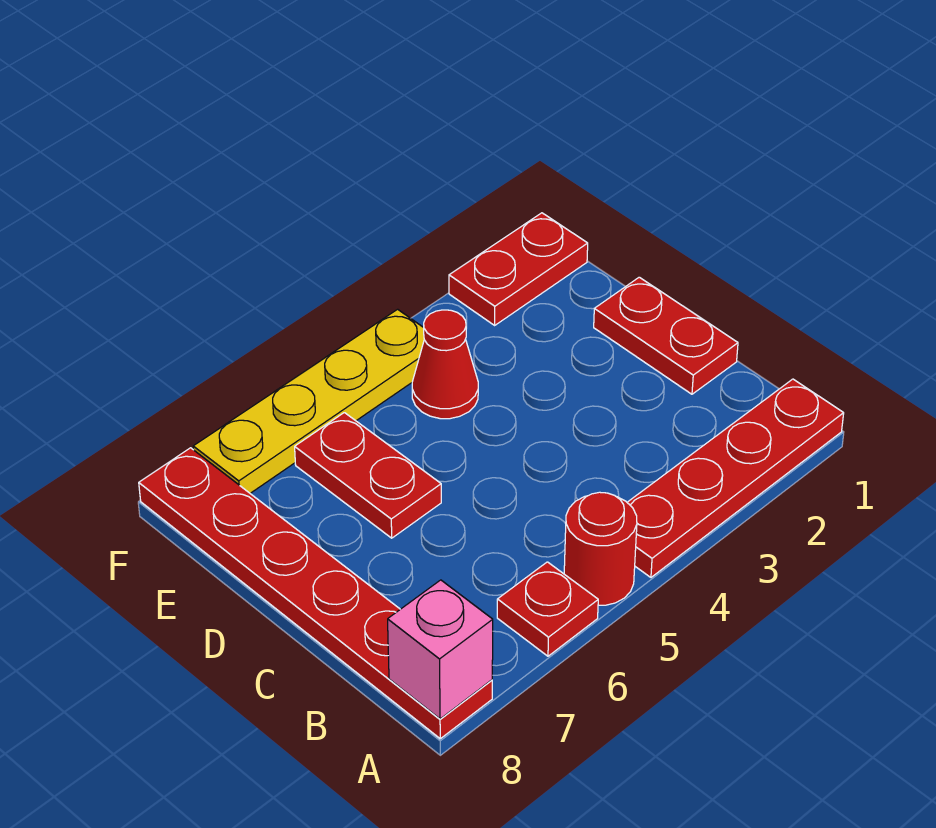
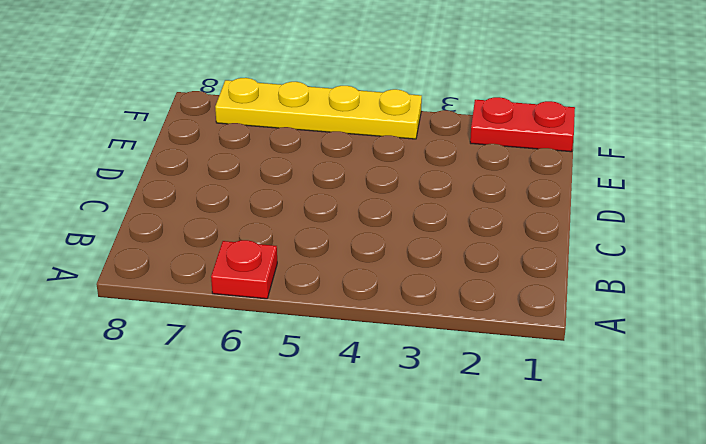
none -> red 1x4 plate [627,379,844,577]
none -> red 1x1 round brick [564,492,637,605]

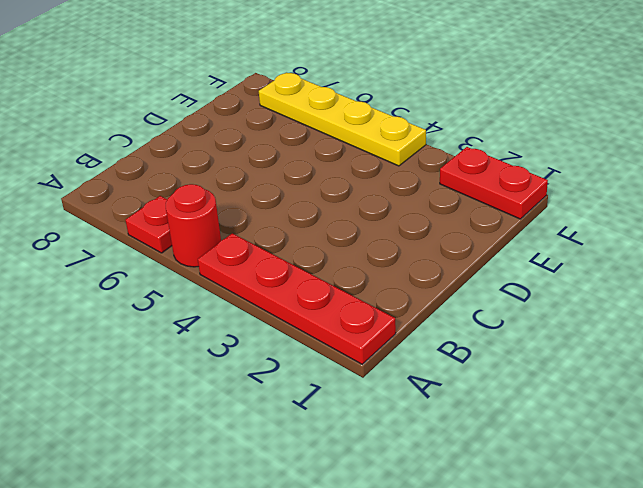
none -> red 1x6 plate [139,448,492,739]
none -> red 1x2 plate [594,277,738,394]

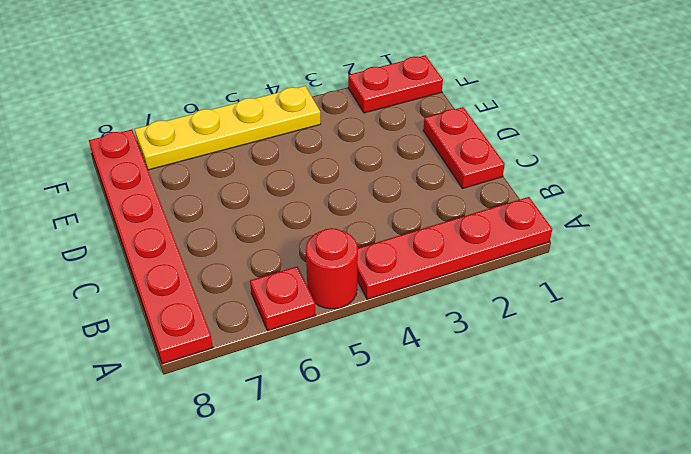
none -> red 1x2 plate [295,413,441,538]
none -> red 1x1 cone [412,310,478,419]

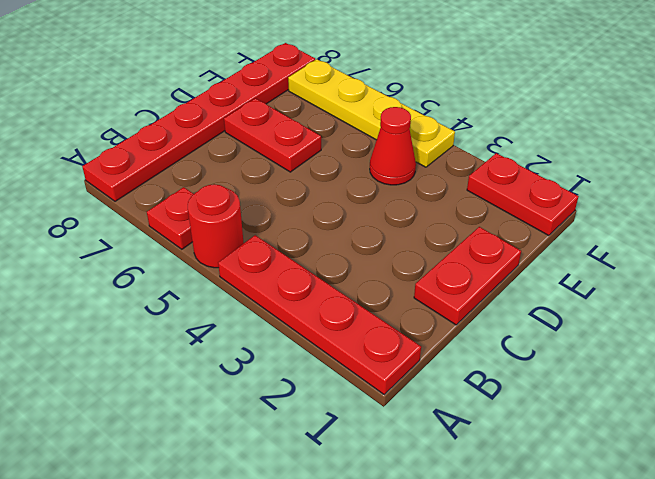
red 1x2 plate [224,98,321,172] -> red 1x2 plate turned to [295,413,441,538]
none -> pink 1x1 brick [388,580,493,719]

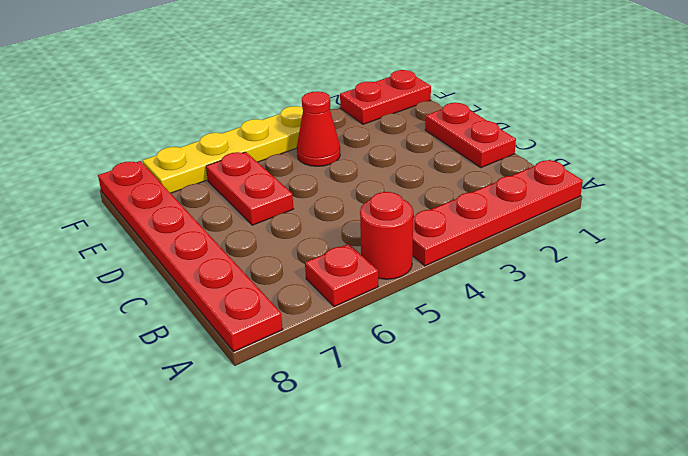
none -> pink 1x1 brick [388,580,493,719]

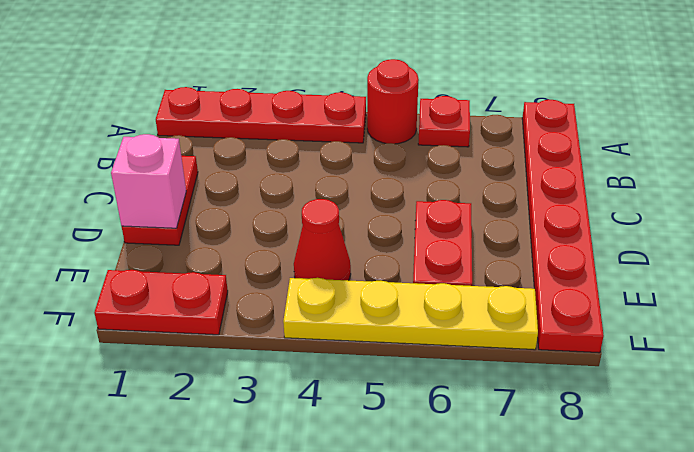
pink 1x1 brick [111,134,186,228] -> pink 1x1 brick moved to [388,580,493,719]

